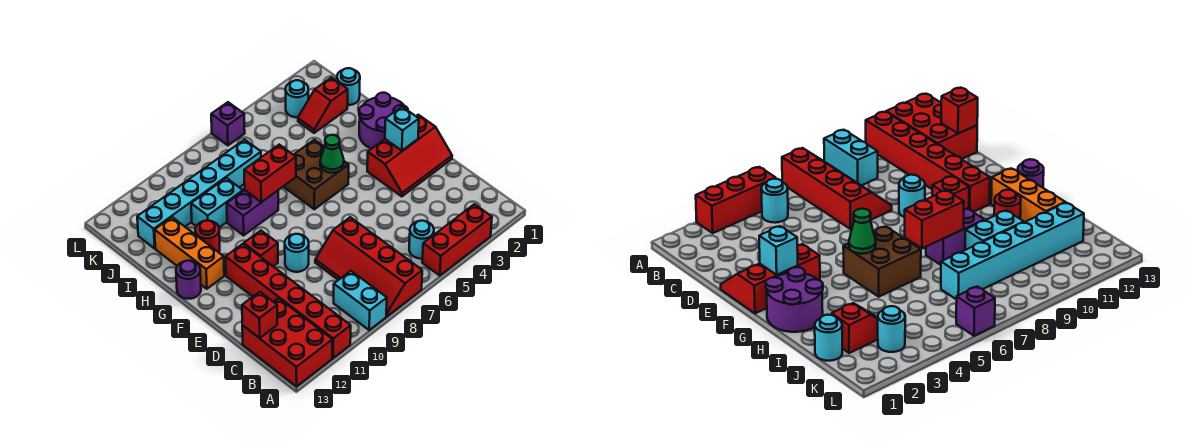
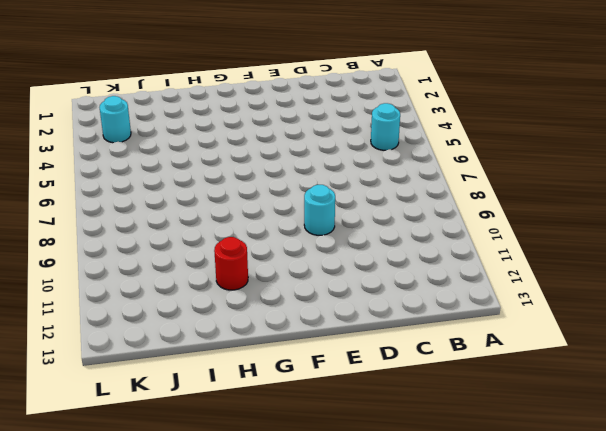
none -> red 1x3 brick [422,204,492,276]
none -> red 2x4 slope [315,217,422,316]
none -> cyan 1x2 brick [334,271,387,330]

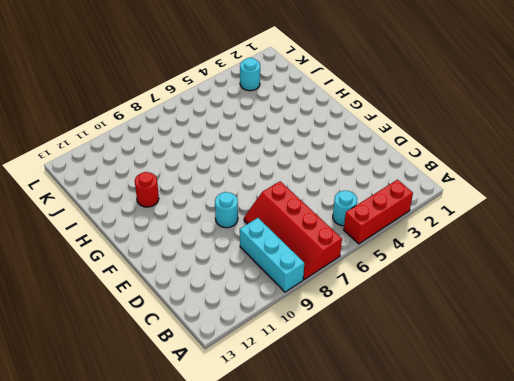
cyan 1x3 brick [240,218,304,292] -> cyan 1x2 brick [334,271,387,330]
none -> red 1x6 brick [226,244,351,358]
none -> red 2x3 brick [242,298,332,386]
none -> red 2x3 slope [367,115,452,196]

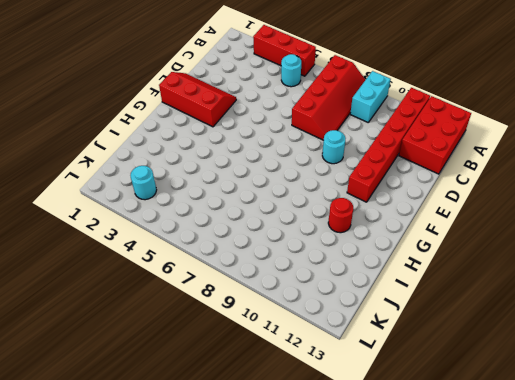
none -> red 1x1 brick [244,231,278,266]
none -> purple 2x2 round brick [359,93,408,149]
none -> brown 2x2 brick [283,140,349,209]

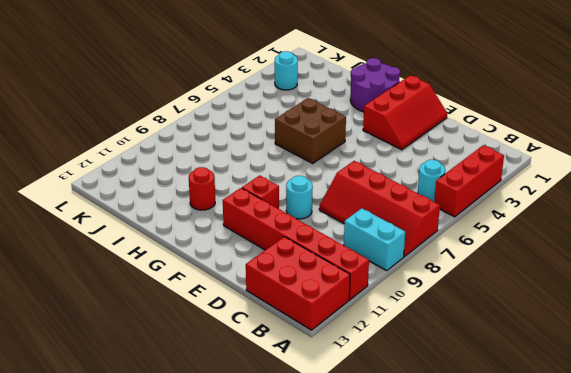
none -> orange 1x3 brick [155,217,224,289]
none -> purple 1x1 round brick [176,261,201,299]
none -> purple 1x2 brick [227,190,278,235]

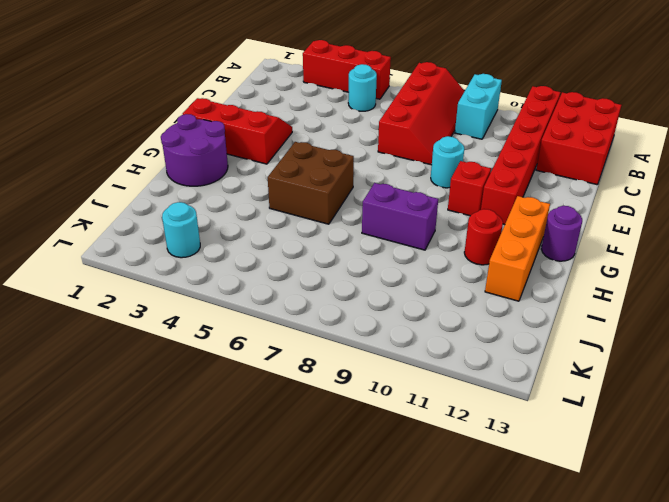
none -> cyan 1x2 brick [191,178,243,227]
none -> cyan 1x1 round brick [337,68,360,105]
none -> red 1x2 slope [298,78,348,133]

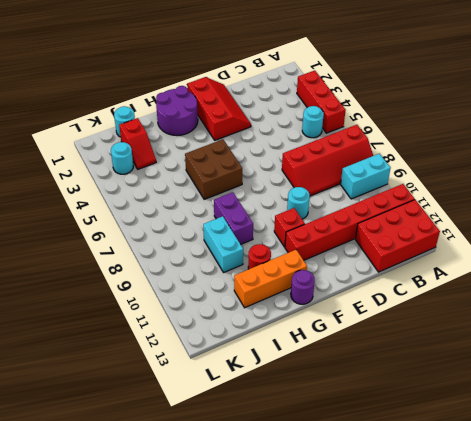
none -> cyan 1x6 brick [137,140,261,248]
none -> purple 1x1 brick [211,102,245,145]
none -> red 1x1 brick [242,292,277,338]

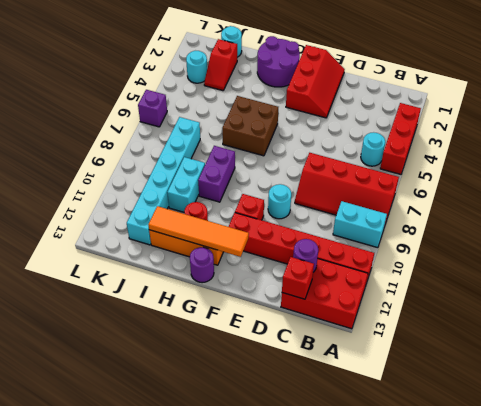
purple 1x1 round brick [293,239,318,272] -> none
orange 1x4 tile [148,206,249,257] -> none
none -> cyan 1x1 brick [385,107,419,151]
none -> green 1x1 cone [320,135,344,173]
none -> red 1x2 brick [244,145,296,202]

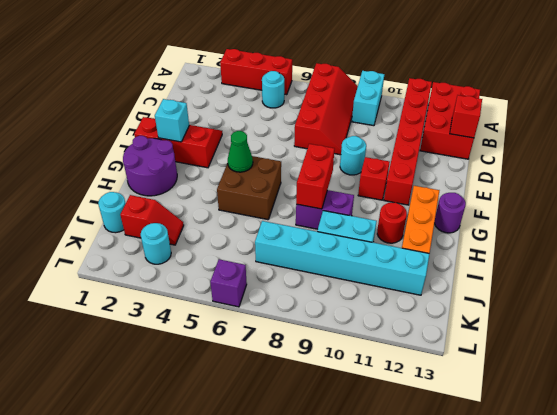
red 1x2 brick [296,144,334,209] -> red 1x2 brick turned to [244,145,296,202]

